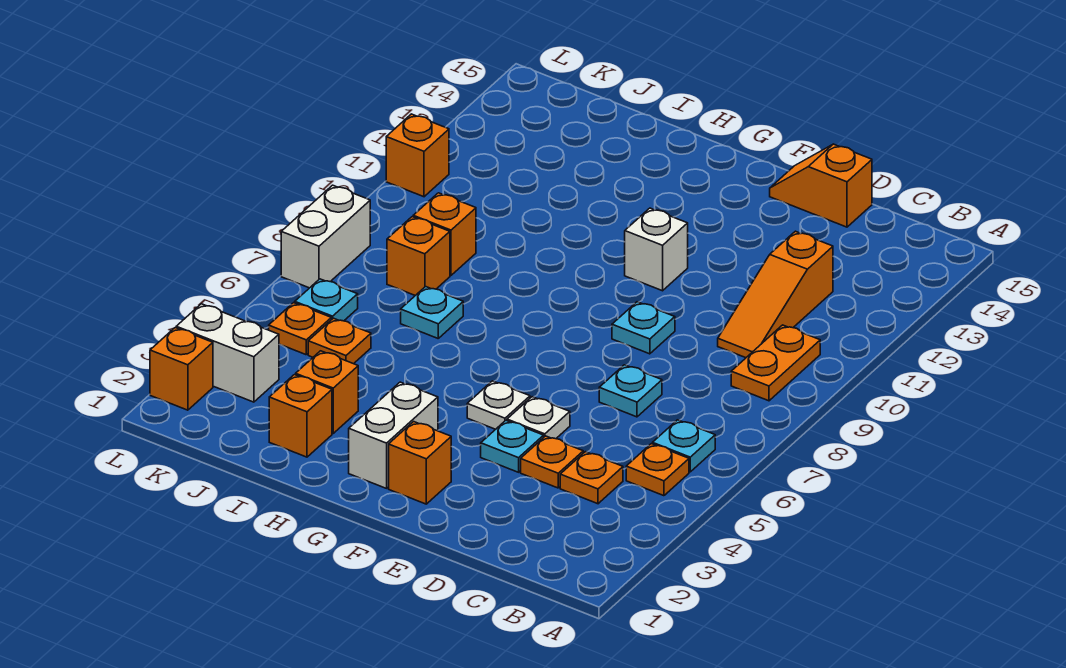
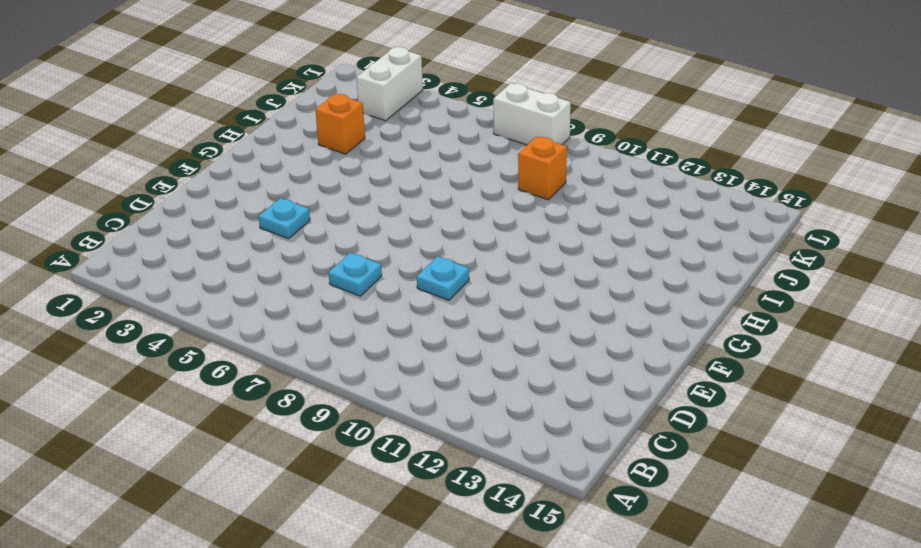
none -> orange 1x1 plate [626,444,689,496]
none -> cyan 1x1 plate [653,420,715,472]
none -> orange 1x2 plate [731,325,820,401]

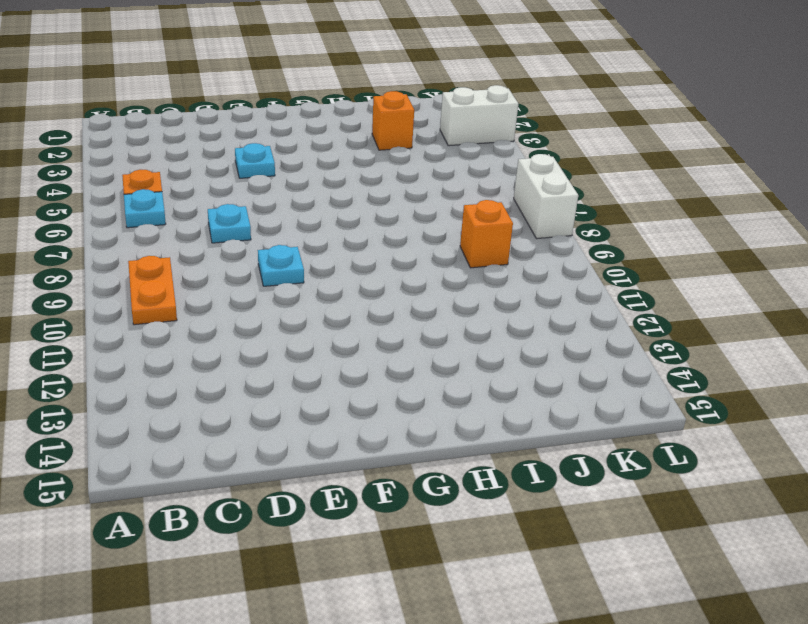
none -> orange 1x1 plate [560,452,623,504]
none -> orange 1x3 slope [718,231,833,358]
none -> orange 1x1 plate [521,436,583,488]

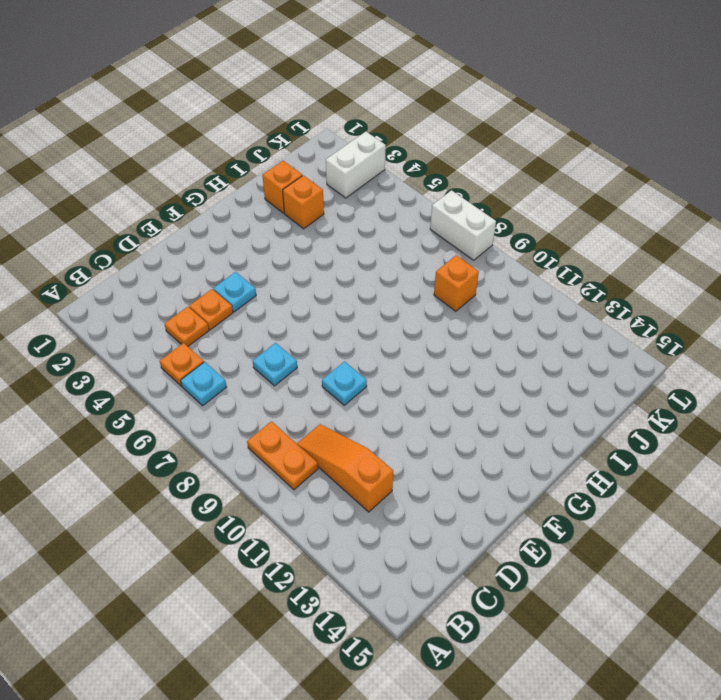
none -> orange 1x2 slope [770,144,872,227]
none -> white 1x1 plate [507,397,570,439]
none -> orange 1x1 brick [389,422,451,504]

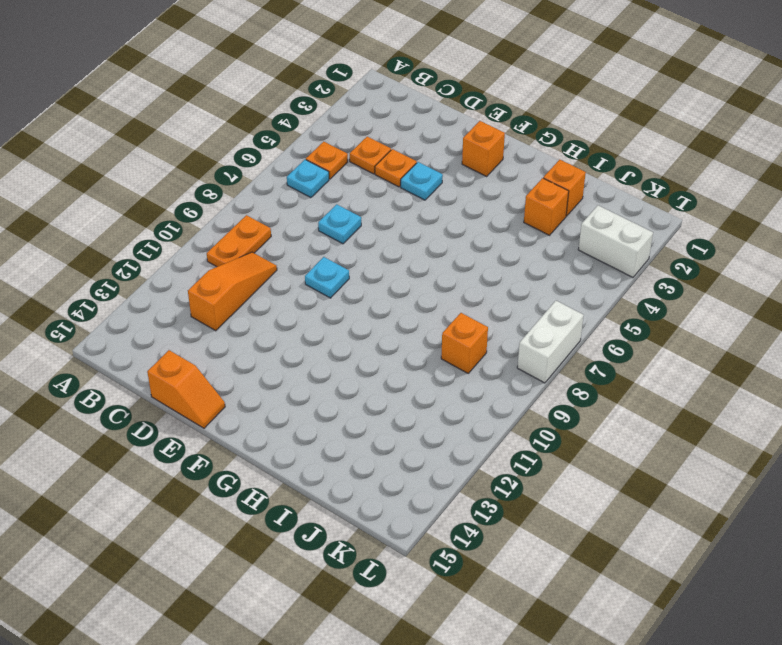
none -> white 1x1 plate [507,397,570,439]
none -> white 1x1 plate [467,381,530,429]
none -> white 1x1 brick [625,208,688,291]

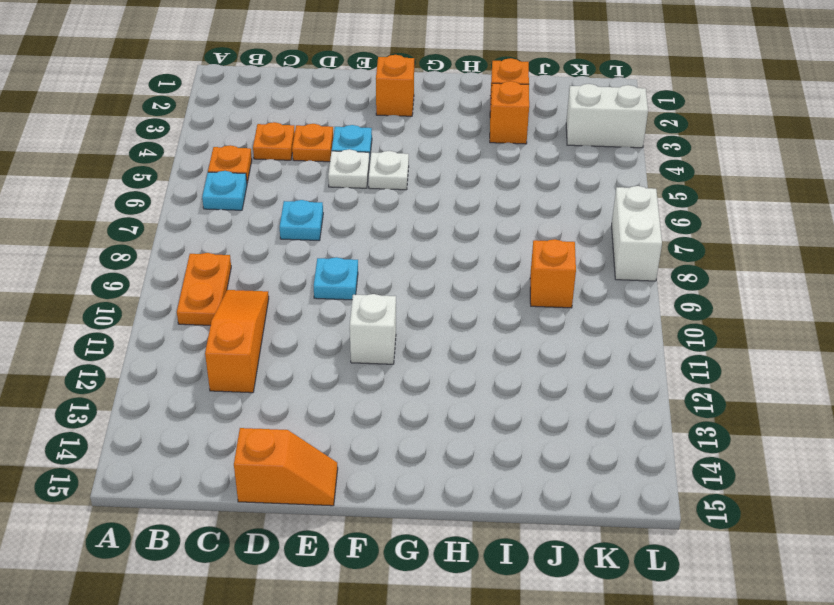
none -> white 1x2 brick [349,382,438,488]
none -> cyan 1x1 plate [401,287,463,338]
none -> orange 1x1 plate [308,318,371,364]

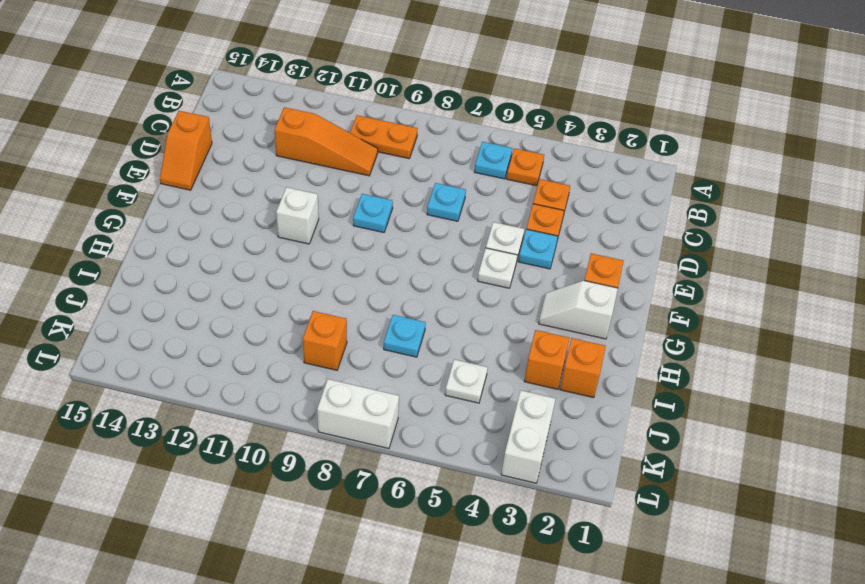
white 1x2 slope [539,281,618,339] -> white 1x2 brick [349,382,438,488]
white 1x1 plate [445,360,488,403] -> orange 1x1 plate [308,318,371,364]
none -> orange 1x1 brick [387,217,450,296]
none -> orange 1x1 plate [269,303,331,355]
none -> cyan 1x1 plate [295,279,358,321]

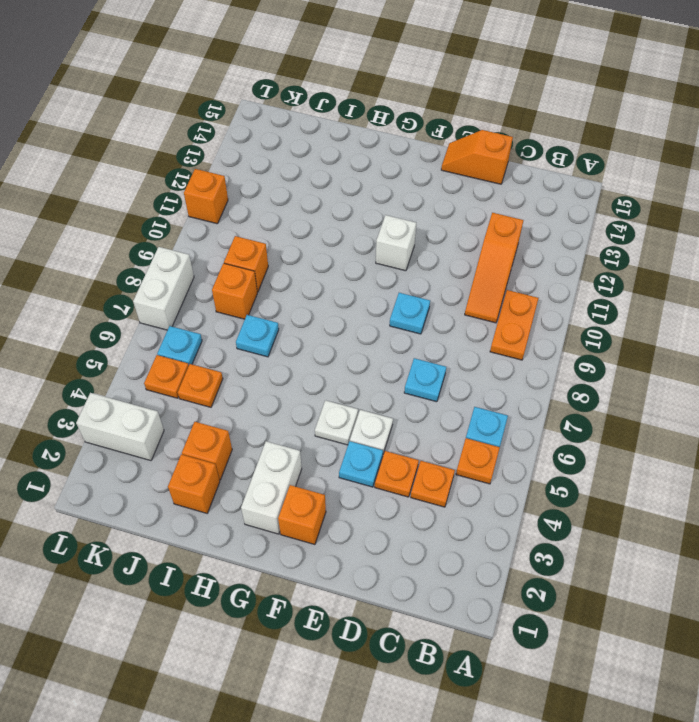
none -> orange 1x1 brick [150,328,213,410]

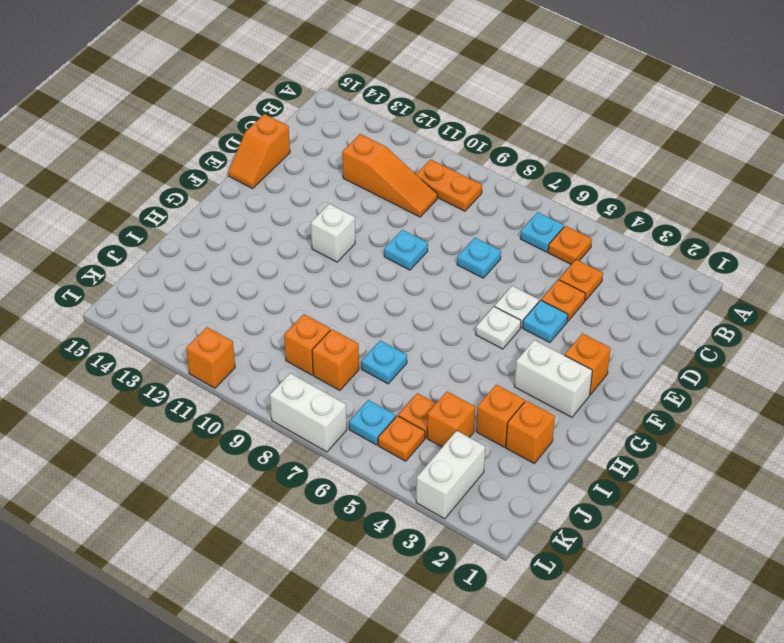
orange 1x1 brick [427,392,475,447] -> orange 1x1 brick moved to [150,328,213,410]

